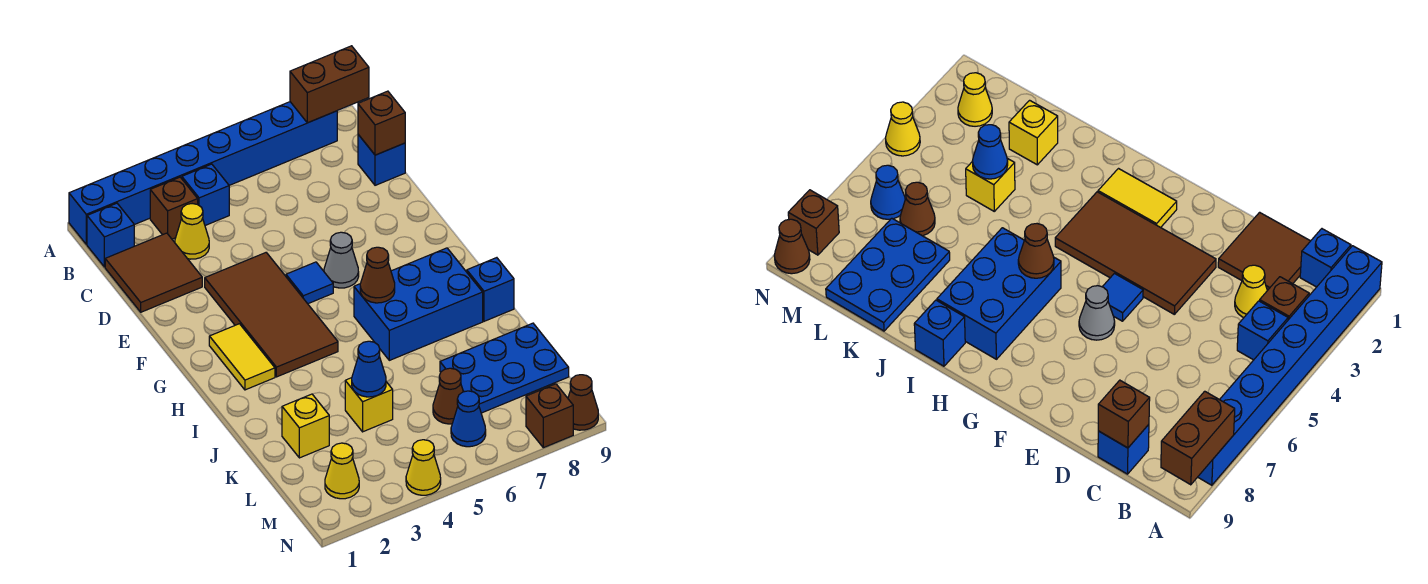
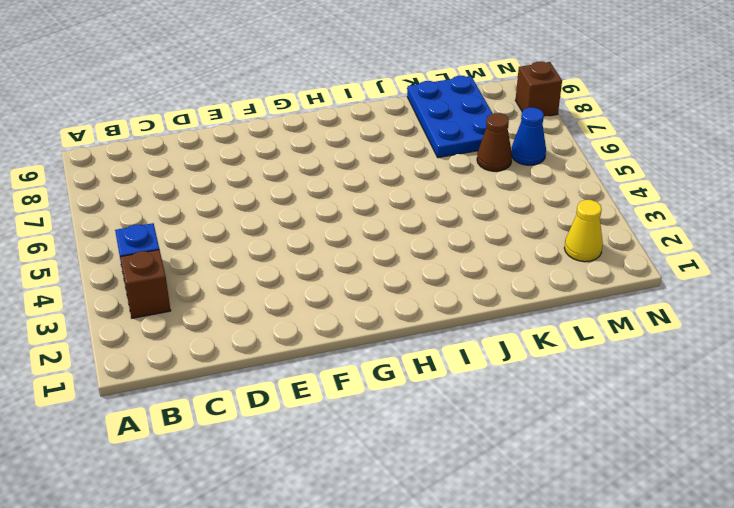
none -> blue 1x8 brick [69,102,337,244]
none -> blue 1x1 brick [87,203,134,267]
none -> brown 2x2 tile [105,233,202,312]

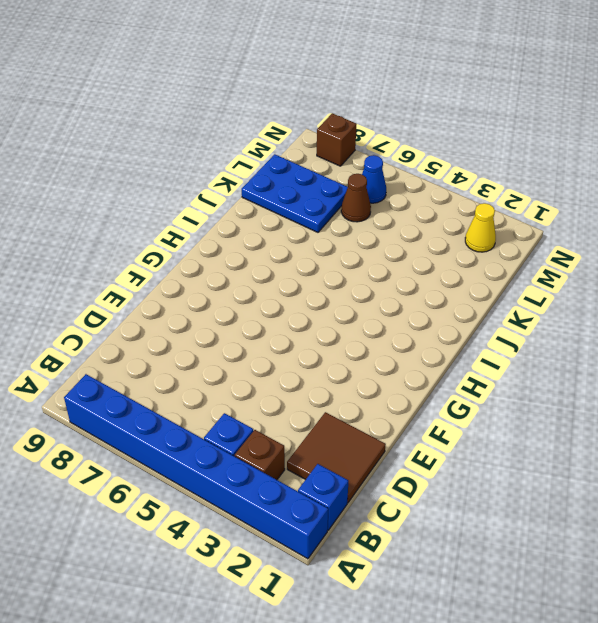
none -> yellow 1x1 cone [175,204,209,259]
none -> blue 1x1 brick [358,135,405,185]
none -> brown 2x4 tile [205,253,338,377]

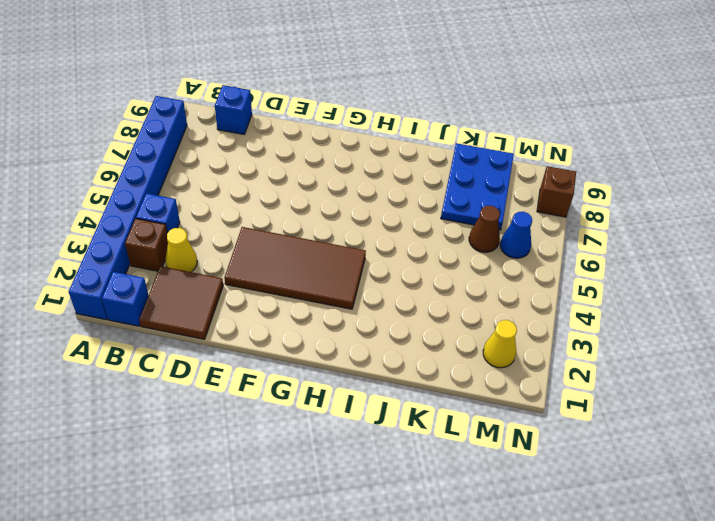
none -> blue 1x1 tile [286,262,333,304]
none -> grey 1x1 cone [324,232,359,288]
none -> yellow 1x2 tile [209,324,275,390]

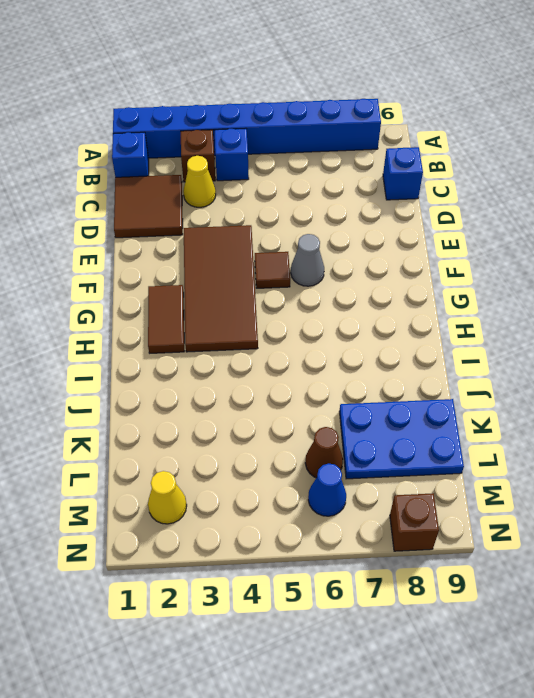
brown 1x1 tile [255,252,290,288] -> blue 1x1 tile [286,262,333,304]
brown 1x2 tile [148,285,184,353] -> yellow 1x2 tile [209,324,275,390]
none -> blue 2x3 brick [354,248,483,360]
none -> blue 1x1 brick [467,258,514,321]
none -> yellow 1x1 brick [282,394,329,458]

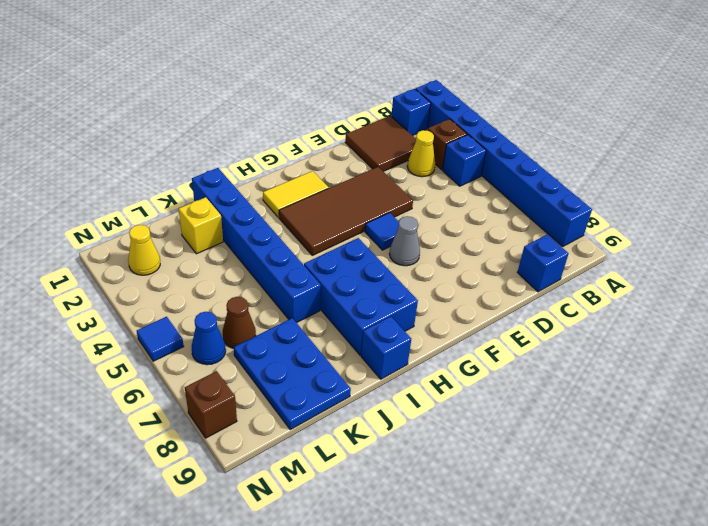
blue 1x6 brick [192,168,321,323] -> none
blue 1x1 tile [137,317,184,361] -> none
none -> yellow 1x1 brick [345,378,393,432]
none -> yellow 1x1 cone [406,440,441,495]
none -> brown 1x1 cone [568,375,598,430]

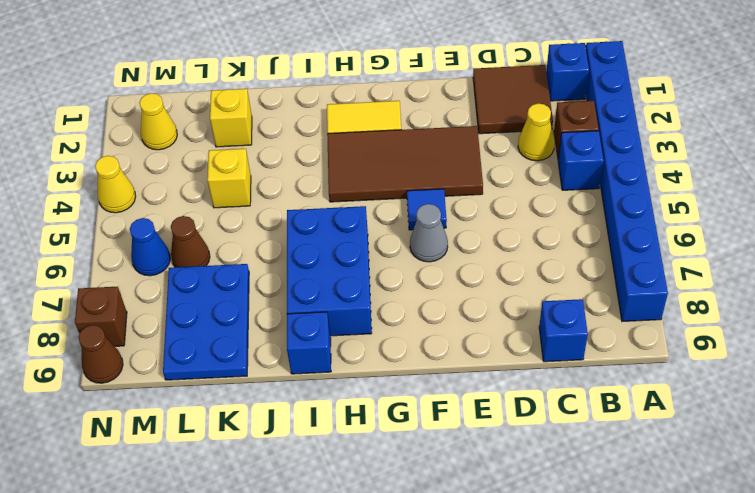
none -> brown 1x2 brick [290,46,369,123]
none -> brown 1x1 brick [358,91,405,155]
none -> brown 1x1 cone [360,247,395,303]

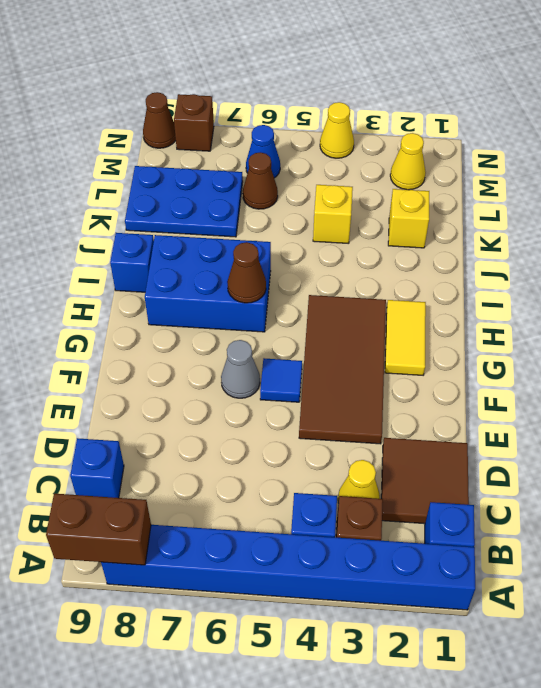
none -> brown 1x1 brick [358,91,405,155]
none -> blue 1x1 cone [352,341,386,397]

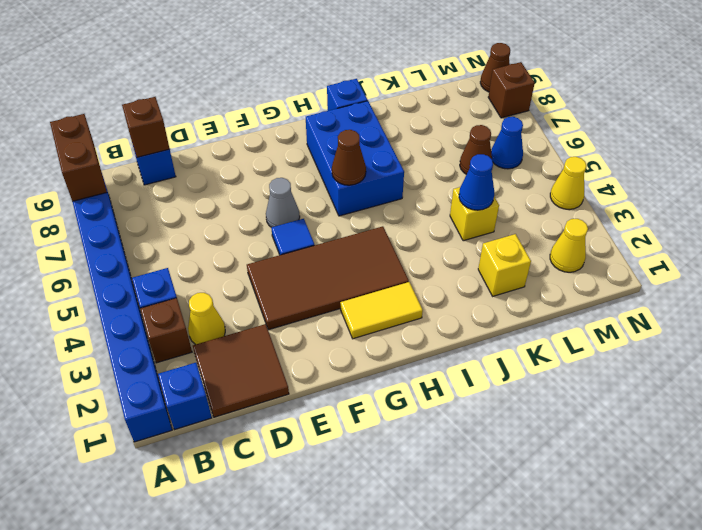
none -> blue 2x3 plate [440,323,569,413]

